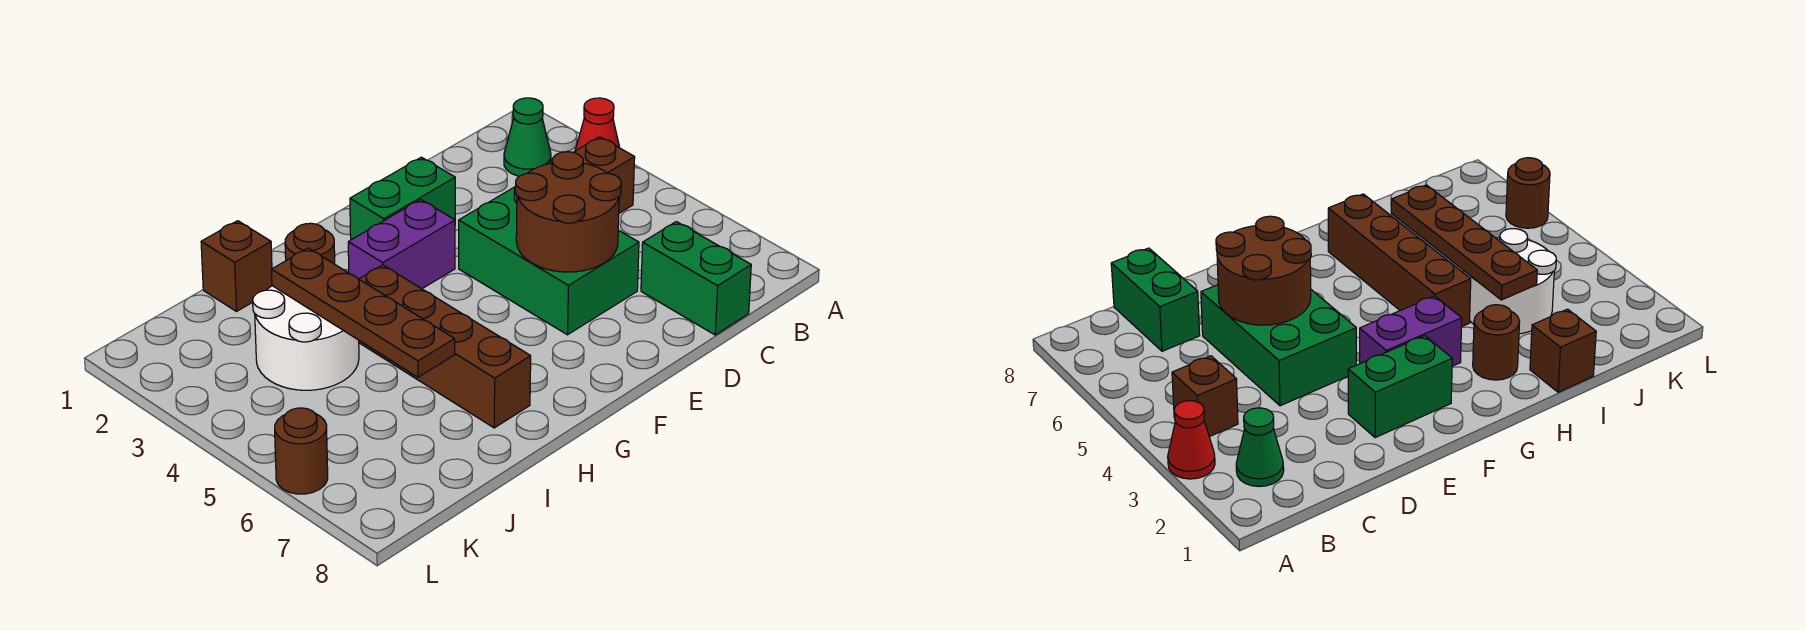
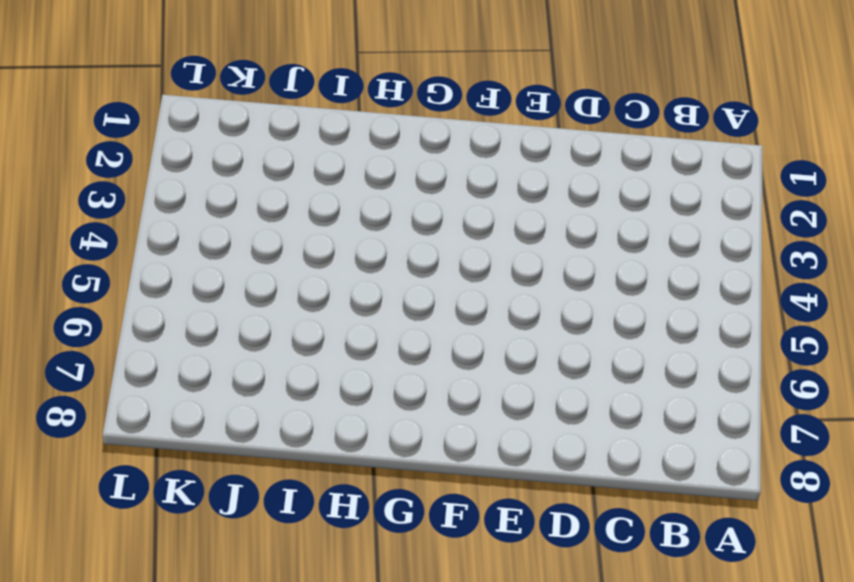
none -> red 1x1 cone [575,98,620,151]
none -> green 1x1 cone [504,98,551,176]
none -> brown 1x1 brick [574,137,635,213]

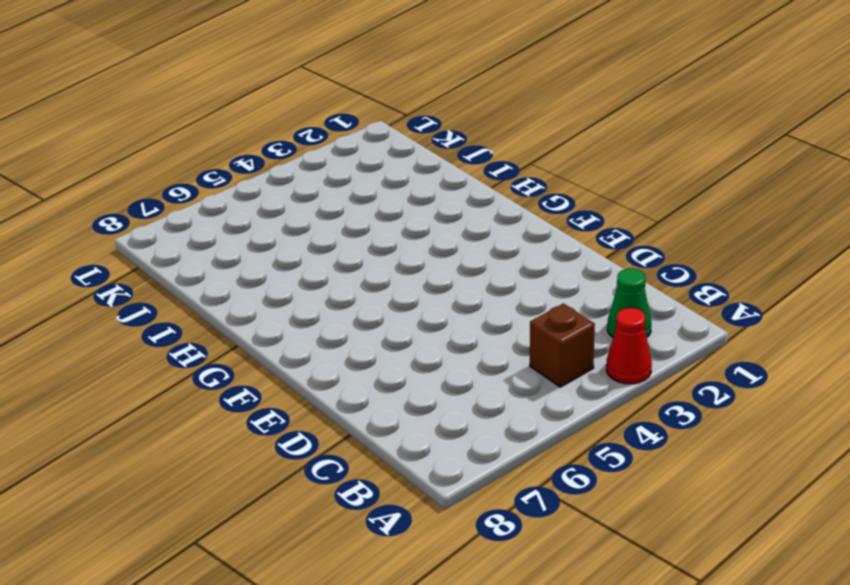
none -> green 1x2 brick [641,222,751,335]
none -> green 2x3 brick [459,187,639,335]
none -> green 1x2 brick [350,157,455,240]

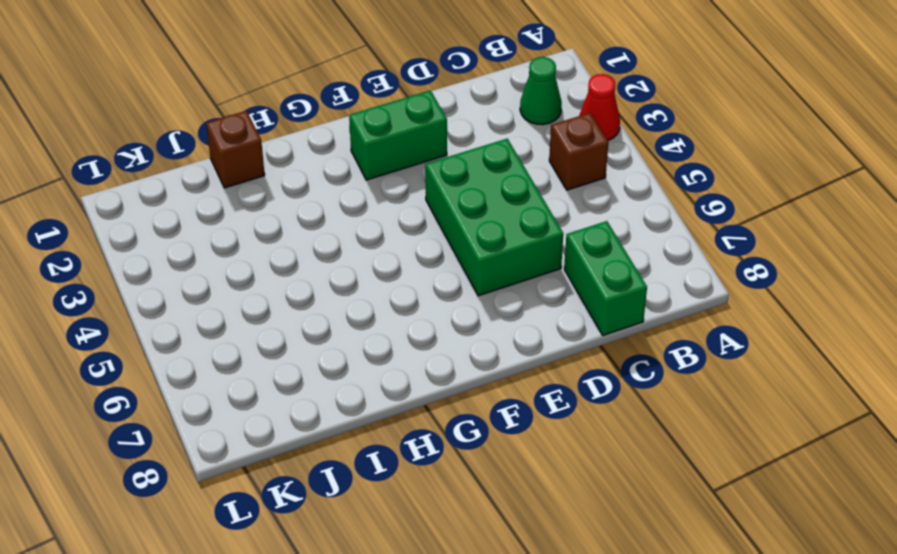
none -> purple 1x2 brick [348,200,455,289]
none -> brown 1x1 round brick [285,223,335,264]
none -> brown 1x4 brick [359,265,531,428]

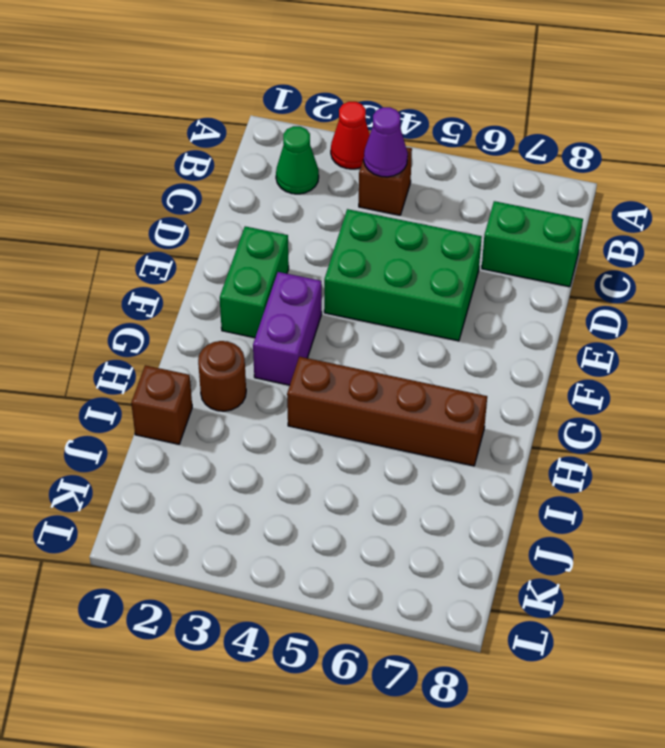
purple 1x1 cone [364,107,408,177] -> none
none -> white 2x2 round brick [253,286,359,390]
none -> brown 1x1 round brick [275,408,328,494]
none -> brown 2x2 round brick [515,152,621,272]

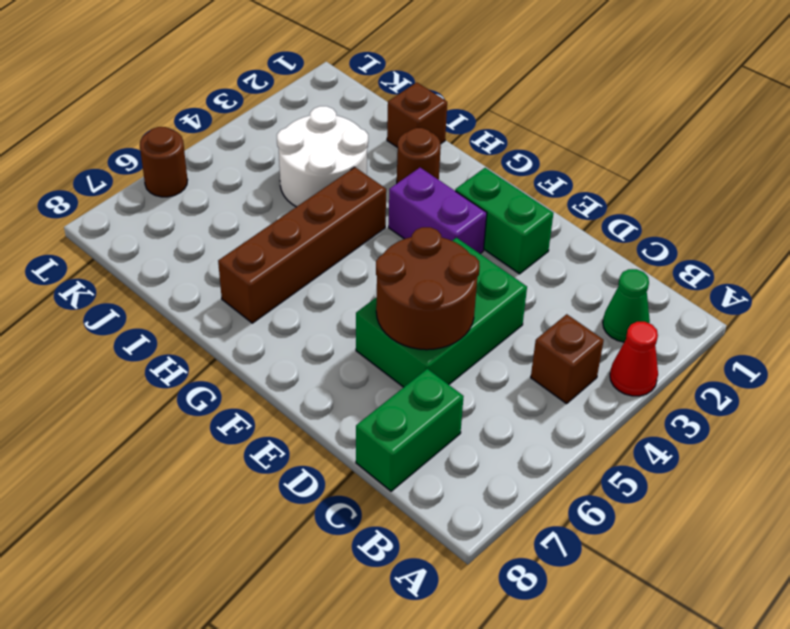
none -> brown 1x4 plate [272,248,455,377]

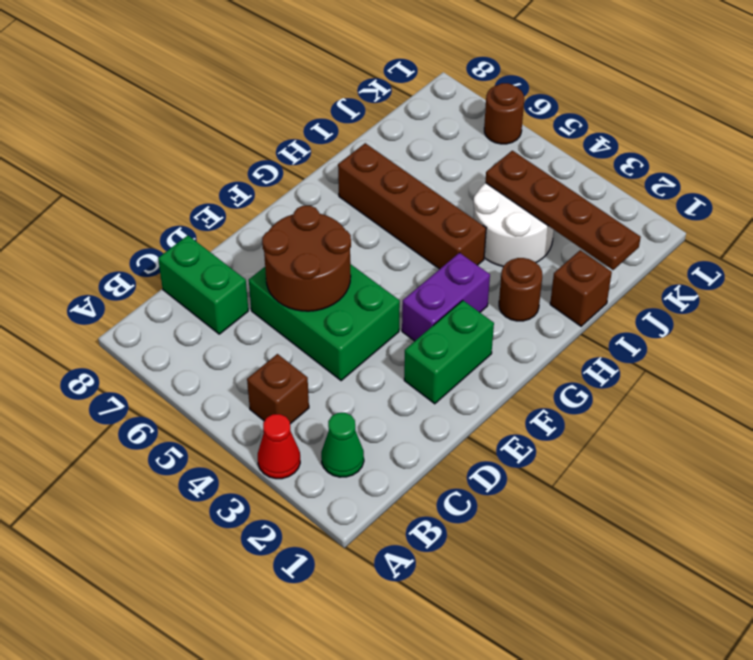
brown 1x4 plate [485,151,641,270] -> brown 1x4 plate moved to [272,248,455,377]

